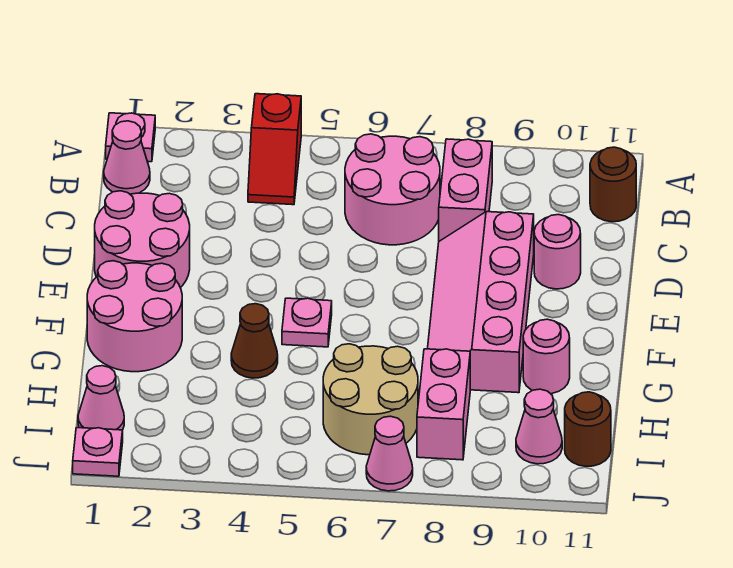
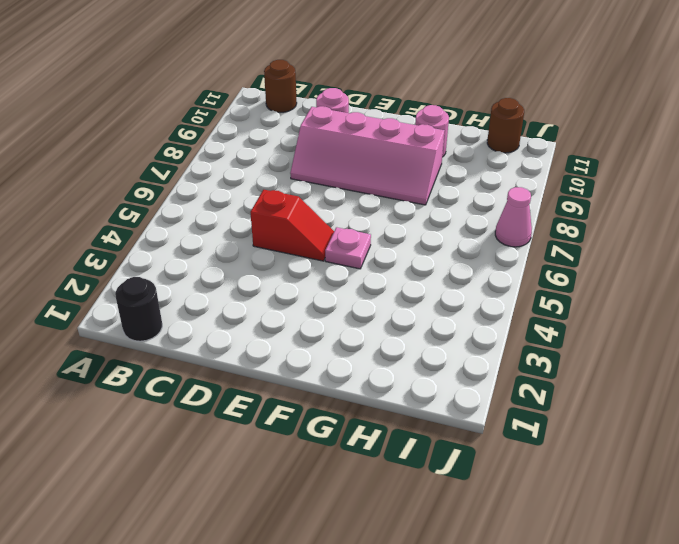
black 1x1 round brick [115,277,162,341] -> pink 1x1 cone [104,121,150,194]
red 1x2 slope [250,190,334,261] -> red 1x2 slope moved to [248,94,301,205]
none -> pink 1x1 plate [106,113,155,162]
none -> pink 2x2 round brick [345,134,440,245]
none -> pink 1x2 brick [439,139,492,241]

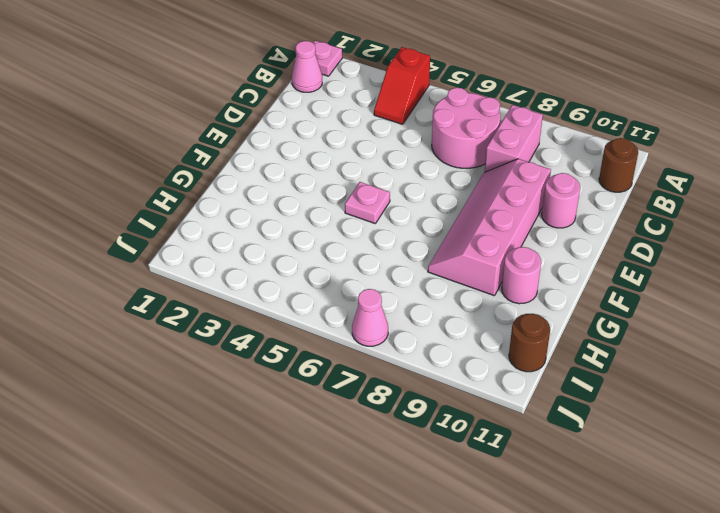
none -> pink 2x2 round brick [95,191,190,288]
none -> pink 2x2 round brick [87,261,182,372]
none -> brown 1x1 cone [231,304,278,378]

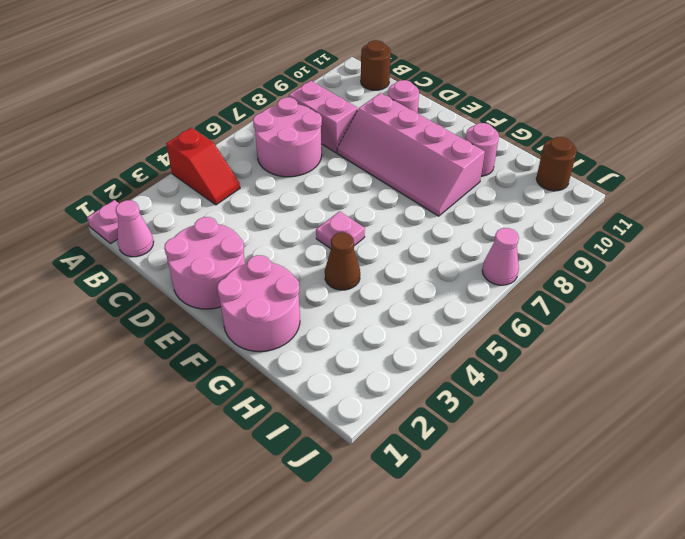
none -> tan 2x2 round brick [323,344,418,455]
none -> pink 1x2 brick [417,349,470,460]
none -> pink 1x1 cone [78,366,124,430]

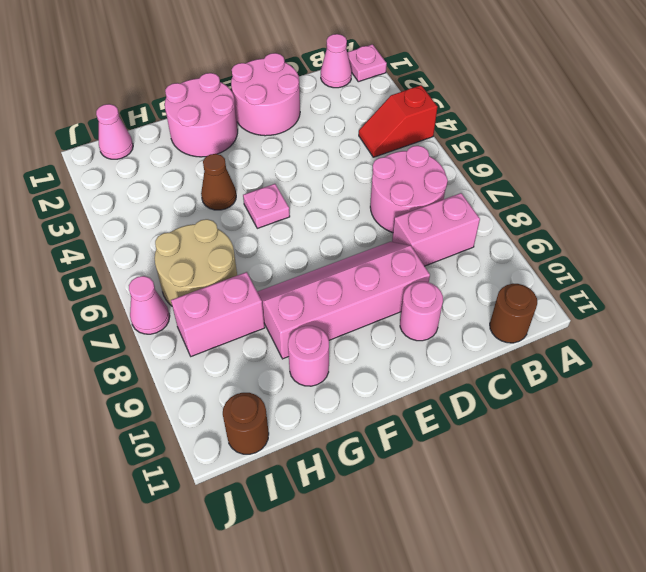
none -> pink 1x1 cone [516,389,562,464]
none -> pink 1x1 plate [73,428,123,476]

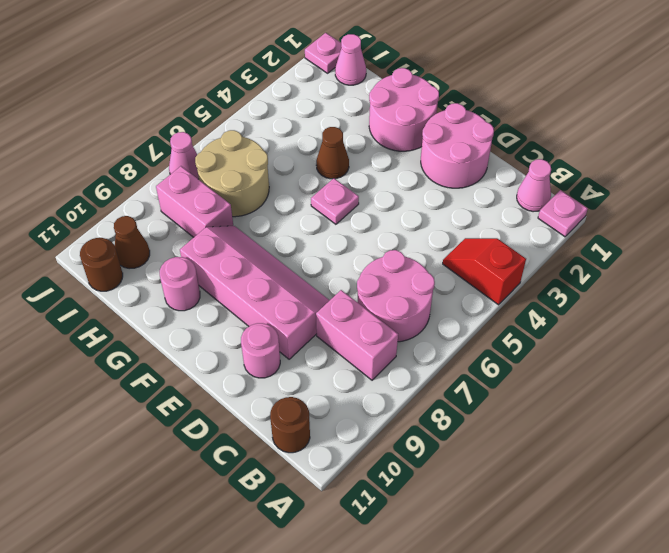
brown 1x1 cone [114,216,150,269] -> pink 1x1 cone [516,389,562,464]

